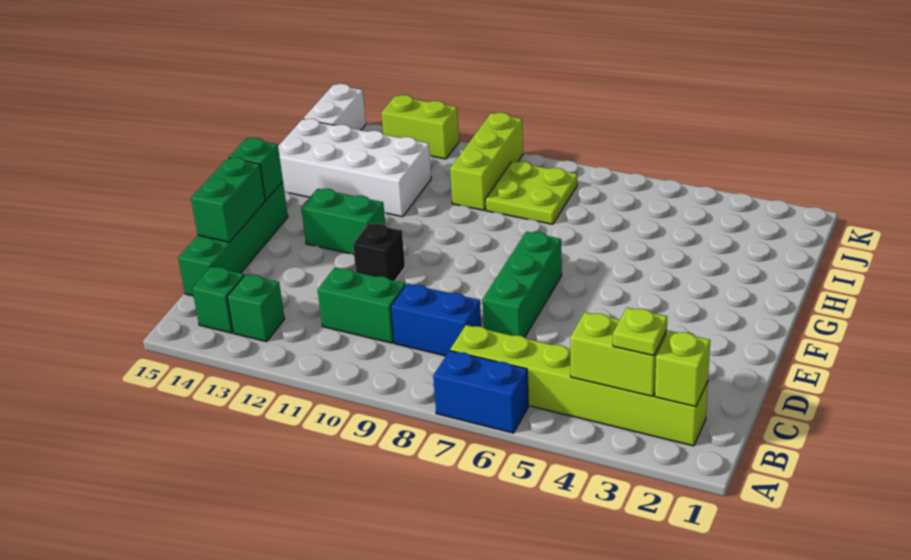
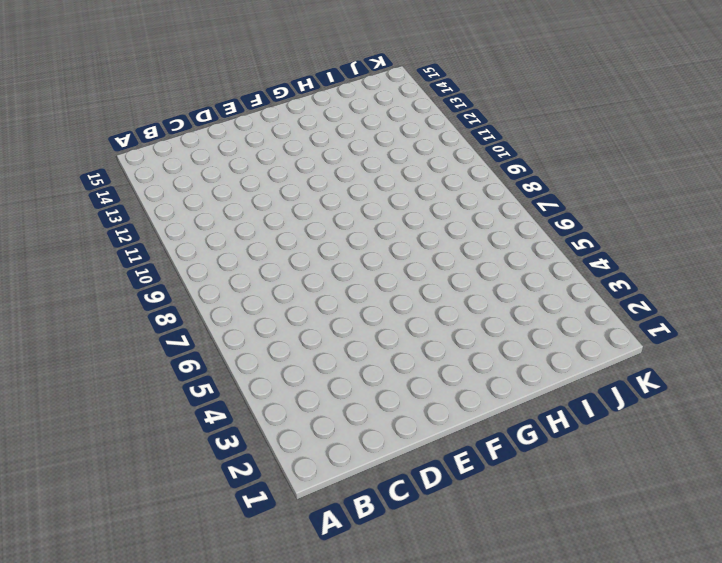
none -> blue 1x2 brick [433,350,528,433]
none -> lime 1x6 brick [450,325,708,446]
none -> green 1x1 brick [227,275,285,342]

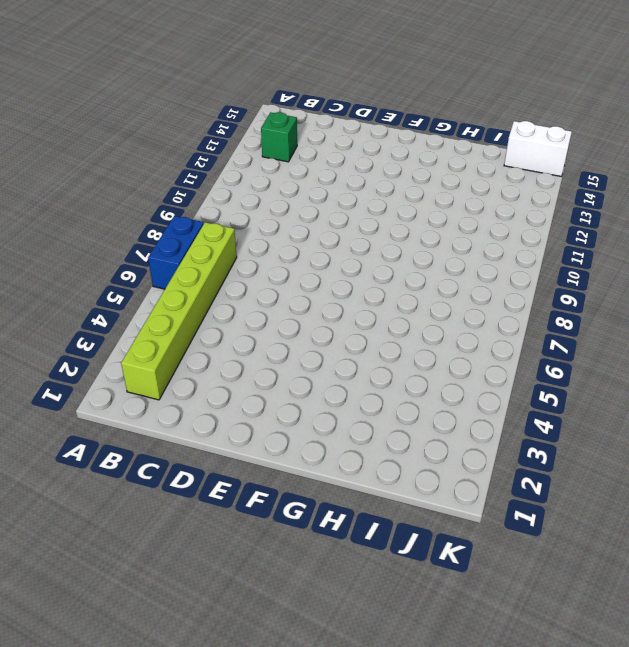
none -> green 1x1 brick [192,266,244,333]
none -> blue 1x2 brick [391,284,481,356]
none -> green 1x2 brick [318,268,405,343]

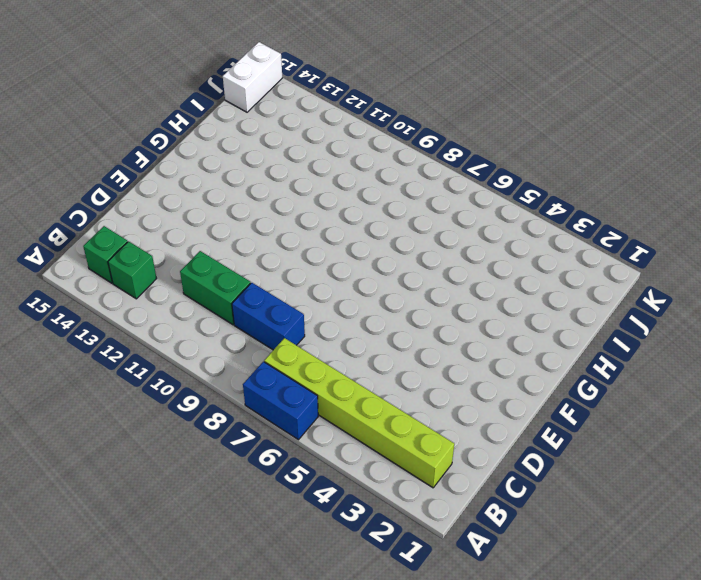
none -> green 1x4 brick [178,182,288,296]
none -> green 1x3 brick [483,232,562,337]
none -> black 1x1 brick [353,224,405,281]

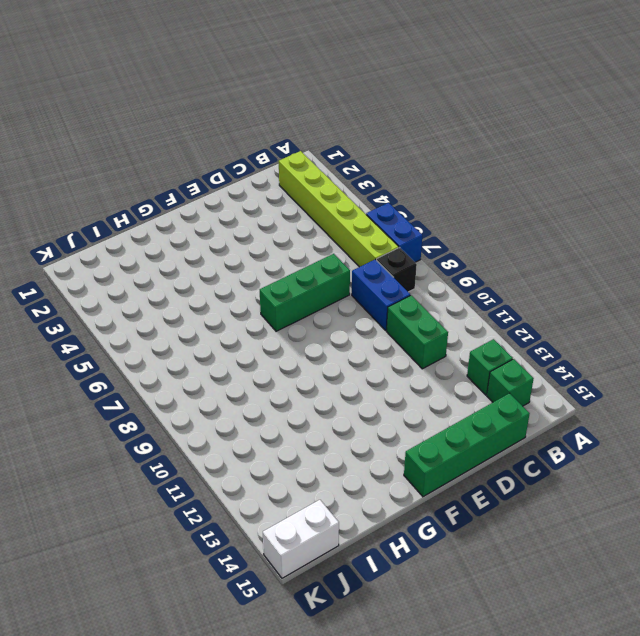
black 1x1 brick [377,248,417,292] -> black 1x1 brick moved to [353,224,405,281]
none -> green 1x2 brick [301,189,385,255]
none -> white 2x4 brick [278,119,431,217]
none -> lime 2x2 plate [485,161,577,224]

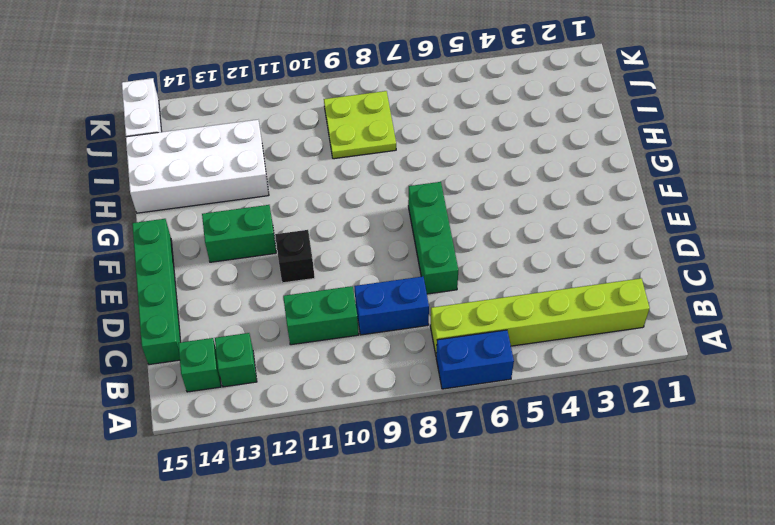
none -> lime 1x3 brick [450,113,523,210]
none -> lime 1x2 brick [381,95,459,159]
none -> lime 1x1 brick [655,331,710,407]

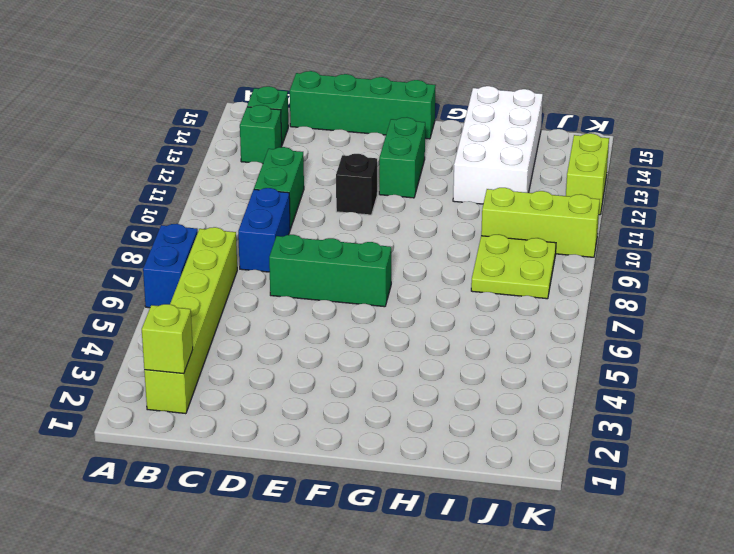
none -> white 1x2 brick [303,84,366,130]
none -> lime 1x2 brick [570,312,667,396]
none -> green 1x2 brick [191,157,265,242]

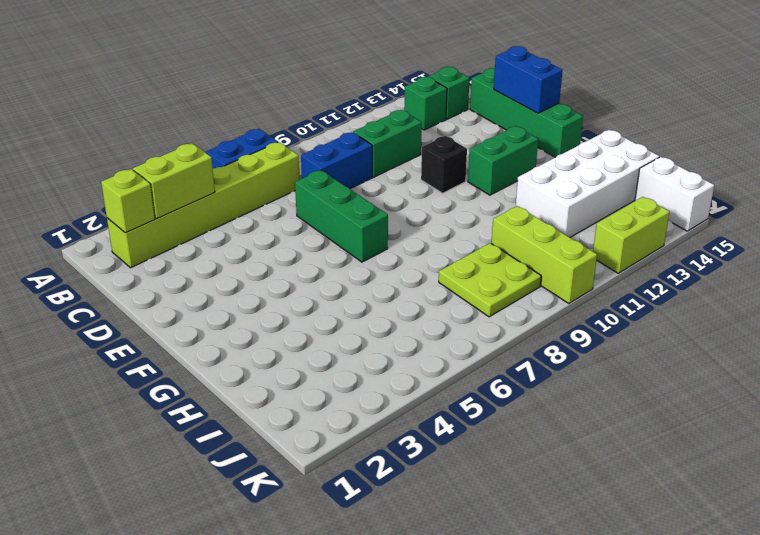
blue 1x2 brick [494,46,563,113] -> green 1x2 brick [191,157,265,242]
none -> green 1x1 brick [229,138,283,200]
none -> lime 1x1 plate [613,308,667,356]

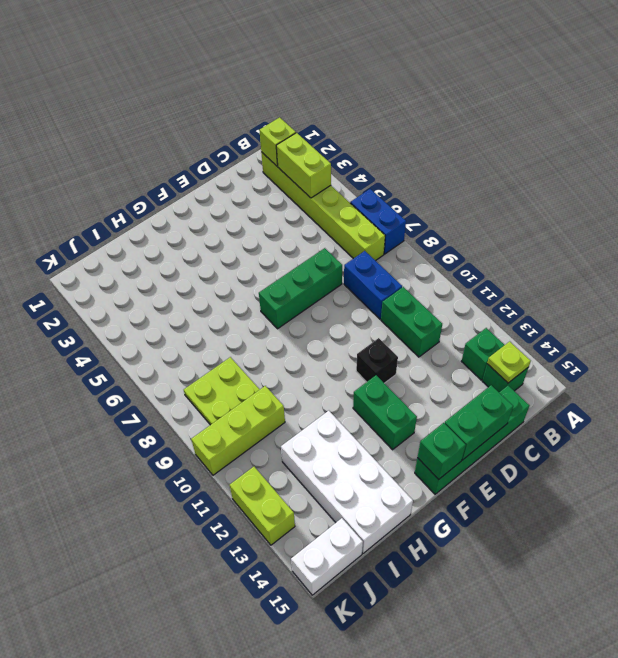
lime 1x1 plate [487,341,531,383] -> lime 1x1 plate moved to [613,308,667,356]

